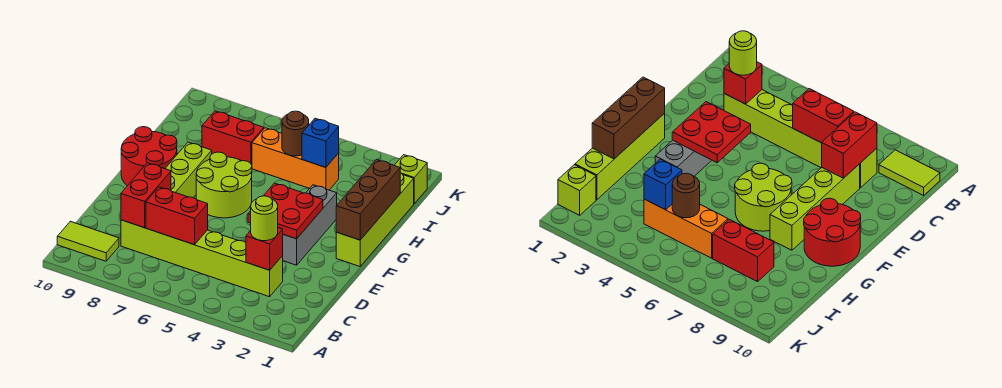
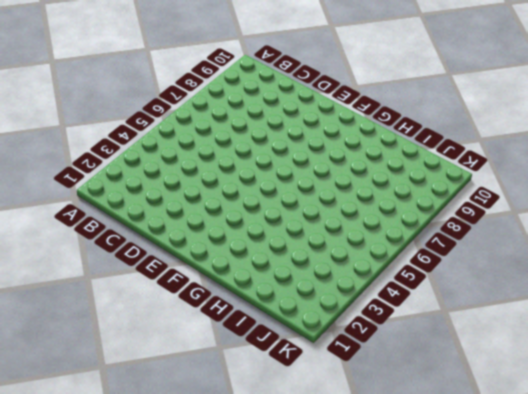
none -> lime 1x2 tile [57,221,119,261]
none -> lime 1x6 brick [121,220,283,297]
none -> lime 1x4 brick [165,142,212,198]

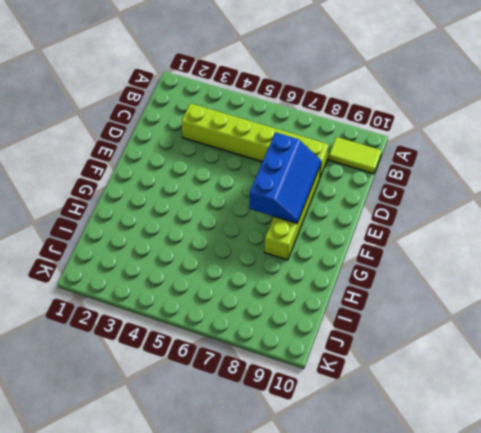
blue 2x3 slope [249,132,321,223] -> red 1x2 brick [121,163,171,228]
none -> grey 1x3 brick [282,185,337,265]
none -> lime 1x4 brick [336,173,414,266]
none -> lime 2x2 round brick [196,152,252,218]

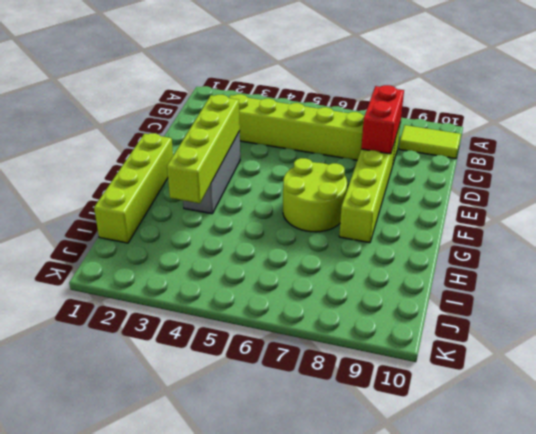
lime 1x4 brick [167,95,240,203] -> red 2x2 plate [248,183,323,239]
none -> red 2x2 round brick [121,127,177,186]
none -> orange 1x3 brick [252,128,339,190]
none -> red 1x2 brick [202,111,264,165]

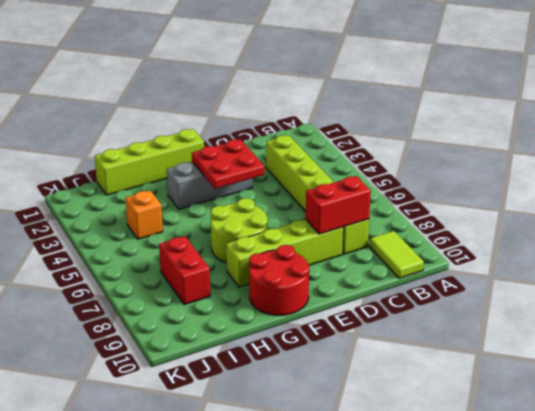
orange 1x1 brick [125,191,163,239] -> orange 1x3 brick [252,128,339,190]
none -> lime 1x1 brick [394,155,427,203]
none -> red 1x1 brick [246,228,283,270]
none -> red 1x2 brick [146,187,208,245]

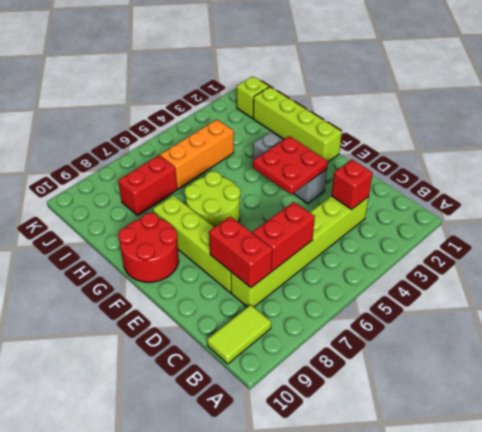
none -> brown 1x3 brick [336,160,400,240]
none -> blue 1x1 brick [302,118,339,168]
none -> brown 1x1 round brick [282,111,309,156]

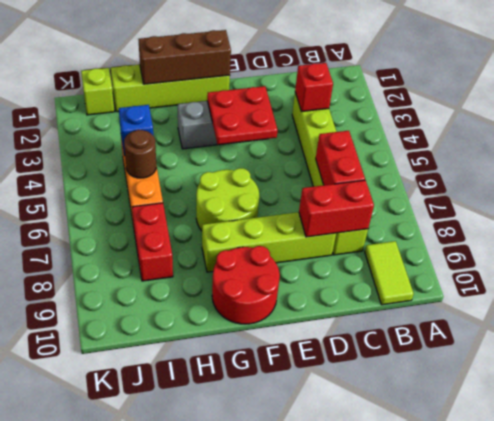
none -> lime 1x1 round brick [251,196,278,241]

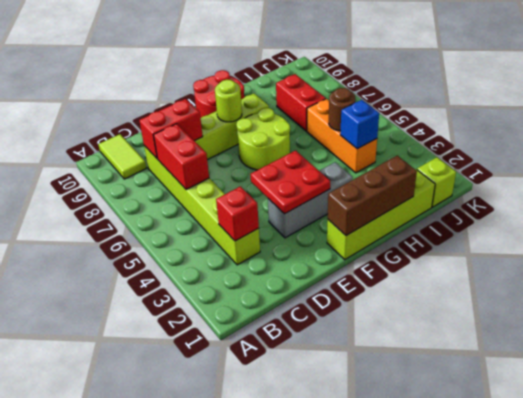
lime 1x1 round brick [215,80,242,122] -> lime 1x1 round brick moved to [251,196,278,241]

